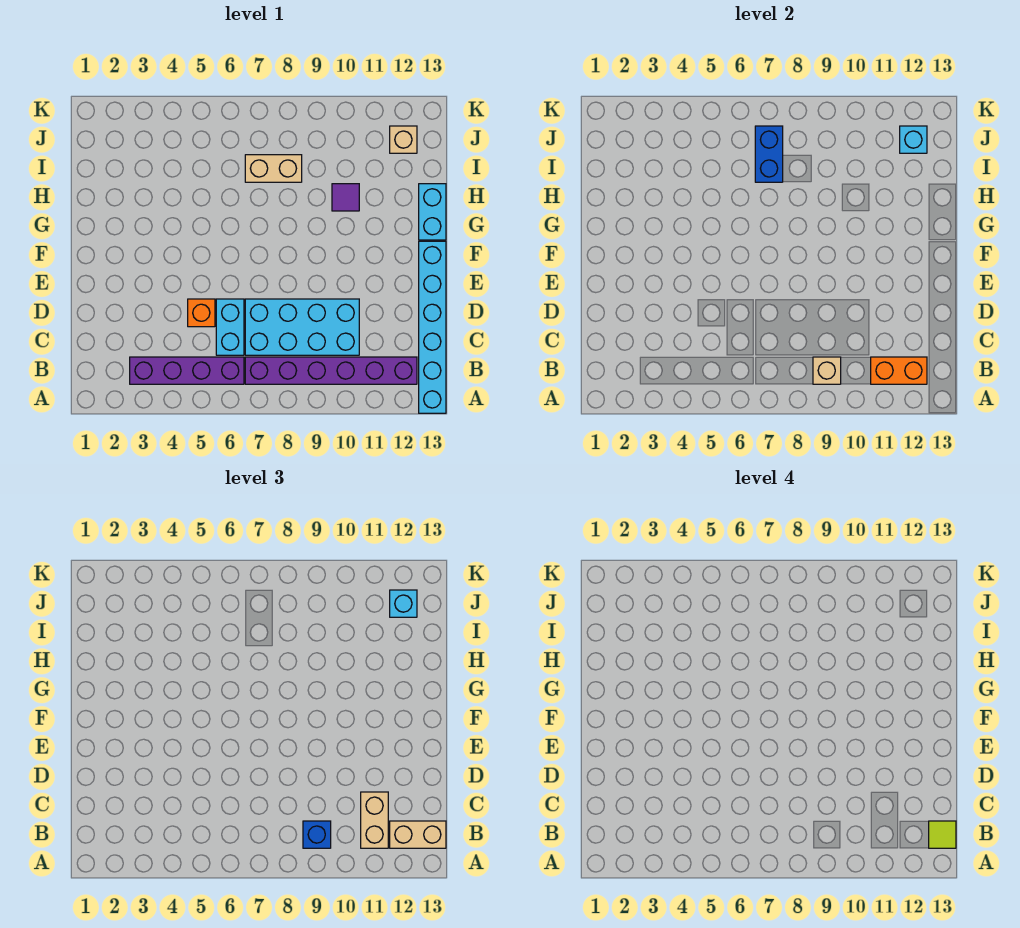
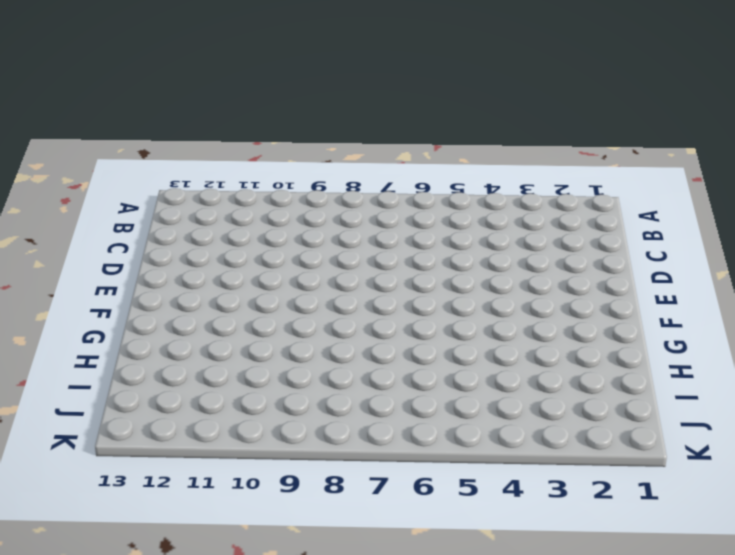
none -> cyan 1x6 brick [419,241,446,413]
none -> purple 1x4 brick [130,357,244,384]
none -> purple 1x6 brick [245,357,417,384]

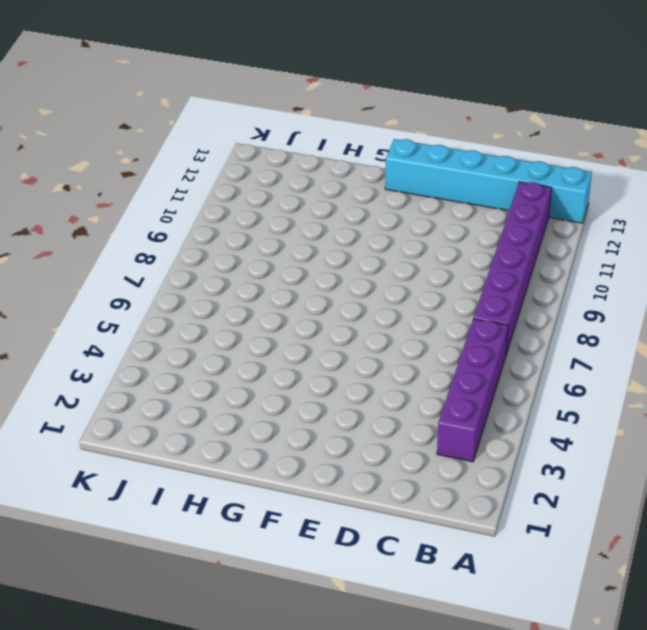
none -> cyan 1x2 brick [216,299,244,355]
none -> cyan 2x4 brick [245,299,359,355]
none -> orange 1x1 brick [188,299,215,327]

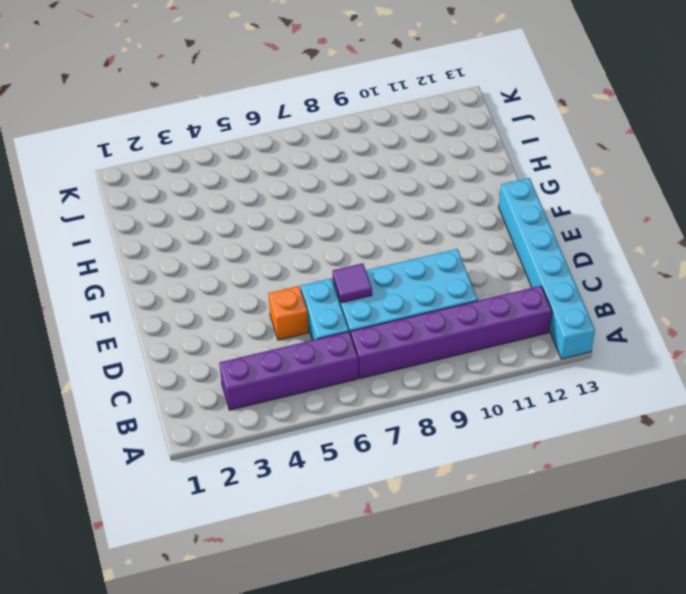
purple 1x1 tile [333,263,372,303] -> purple 1x1 tile moved to [332,184,359,211]
none -> cyan 1x2 brick [419,184,446,240]
none -> tan 1x2 brick [245,155,302,182]
none -> tan 1x1 brick [390,126,417,153]

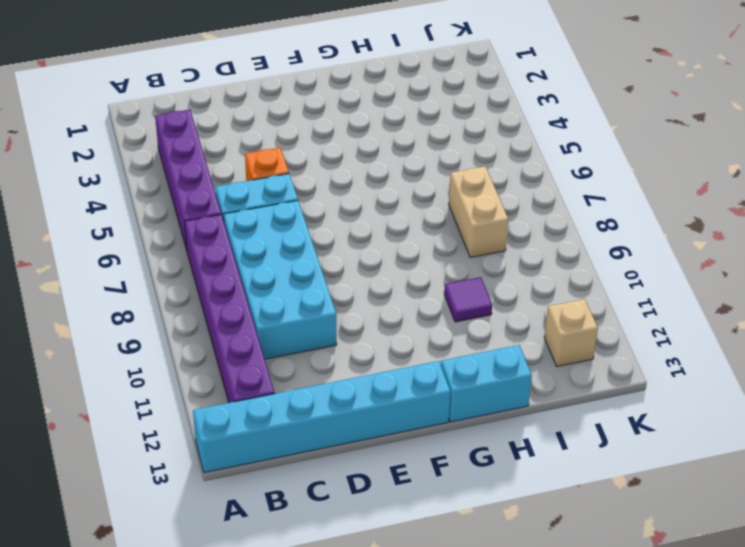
none -> tan 1x1 brick [813,357,841,384]
none -> orange 1x2 brick [871,357,927,384]
none -> blue 1x2 brick [755,126,783,182]

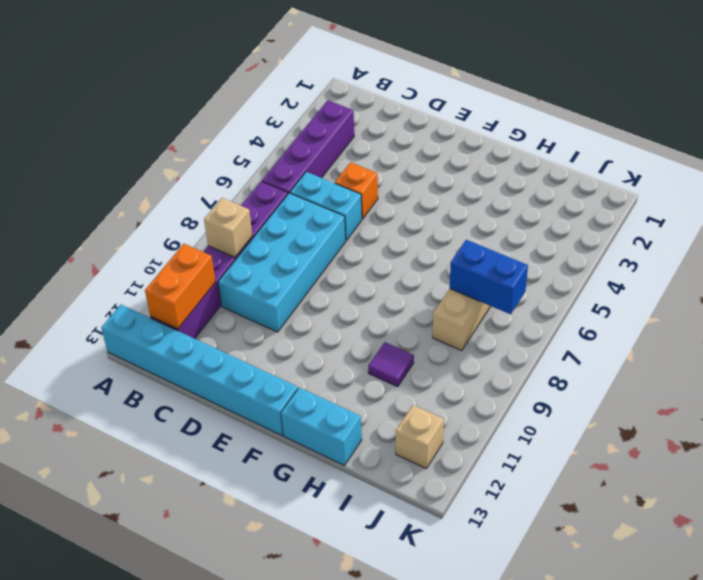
none -> cyan 1x1 brick [900,126,927,153]
none -> blue 1x1 brick [303,821,331,848]
none -> tan 1x2 brick [361,792,388,848]

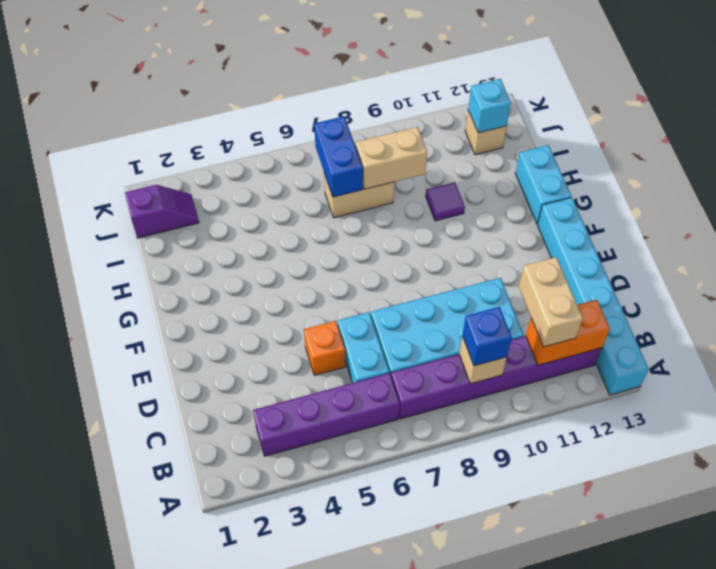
tan 1x2 brick [355,127,427,189] -> tan 1x2 brick moved to [390,821,446,848]
purple 1x2 slope [125,185,199,238] -> none
none -> cyan 1x1 brick [390,590,417,617]
none -> lime 1x1 tile [929,821,956,848]

